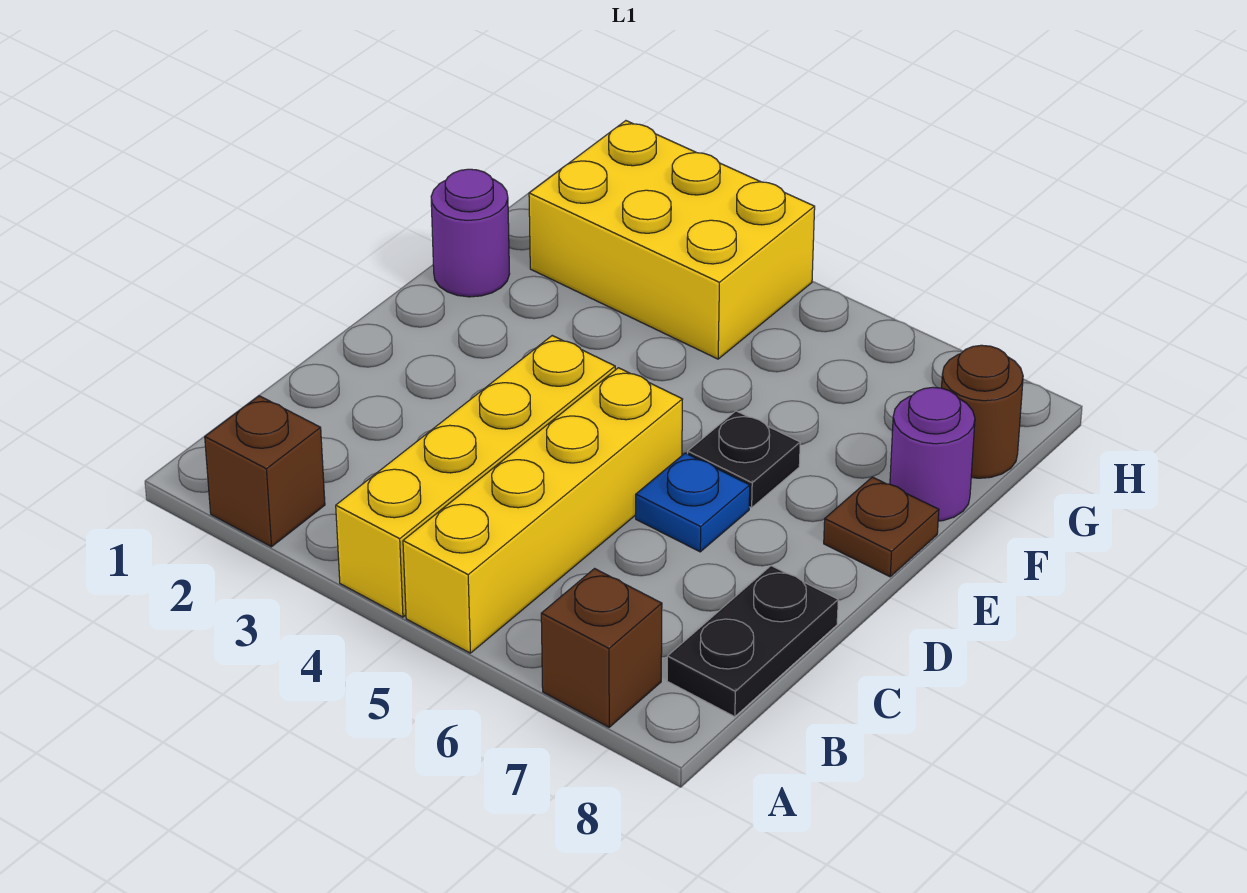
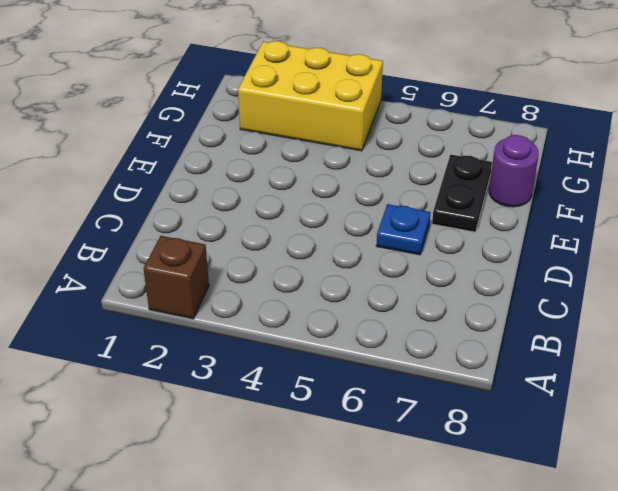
black 1x2 plate [432,155,492,232] -> black 1x2 plate moved to [667,566,838,717]
none -> yellow 1x4 brick [336,336,615,617]
none -> yellow 1x4 brick [403,368,683,653]
none -> brown 1x1 brick [541,569,662,727]

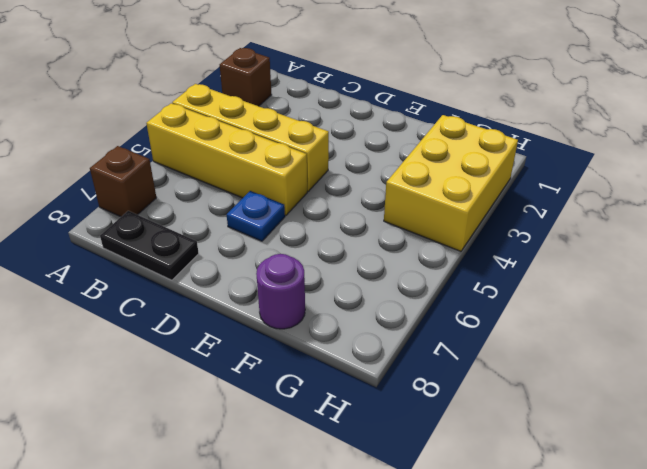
none -> black 1x1 plate [688,411,800,508]
none -> brown 1x1 plate [824,477,939,577]
none -> purple 1x1 round brick [431,169,510,297]

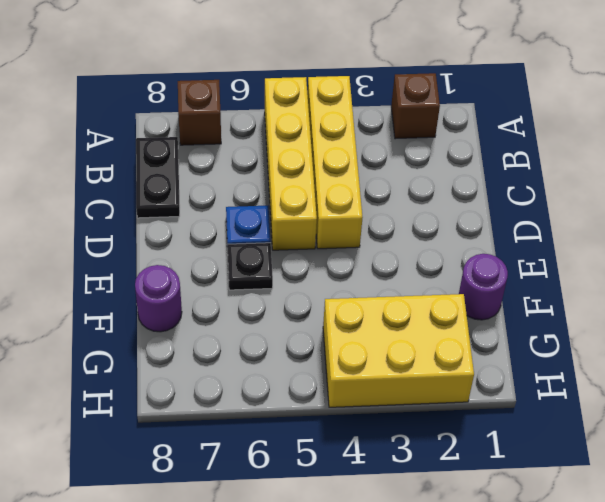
none -> brown 1x1 plate [824,477,939,577]
none -> brown 1x1 round brick [942,345,1023,478]

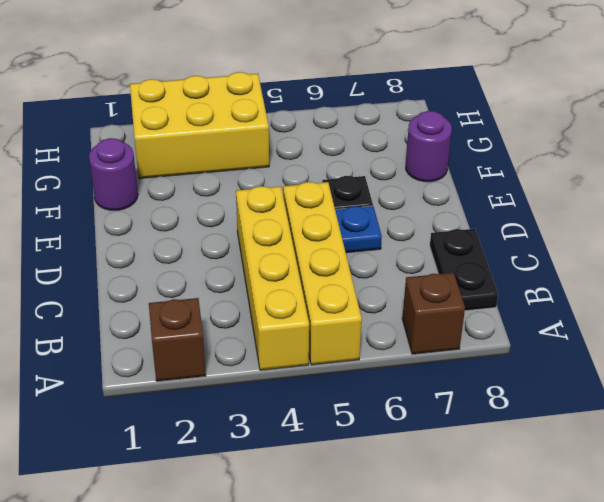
none -> brown 1x1 plate [824,477,939,577]
none -> brown 1x1 round brick [942,345,1023,478]

